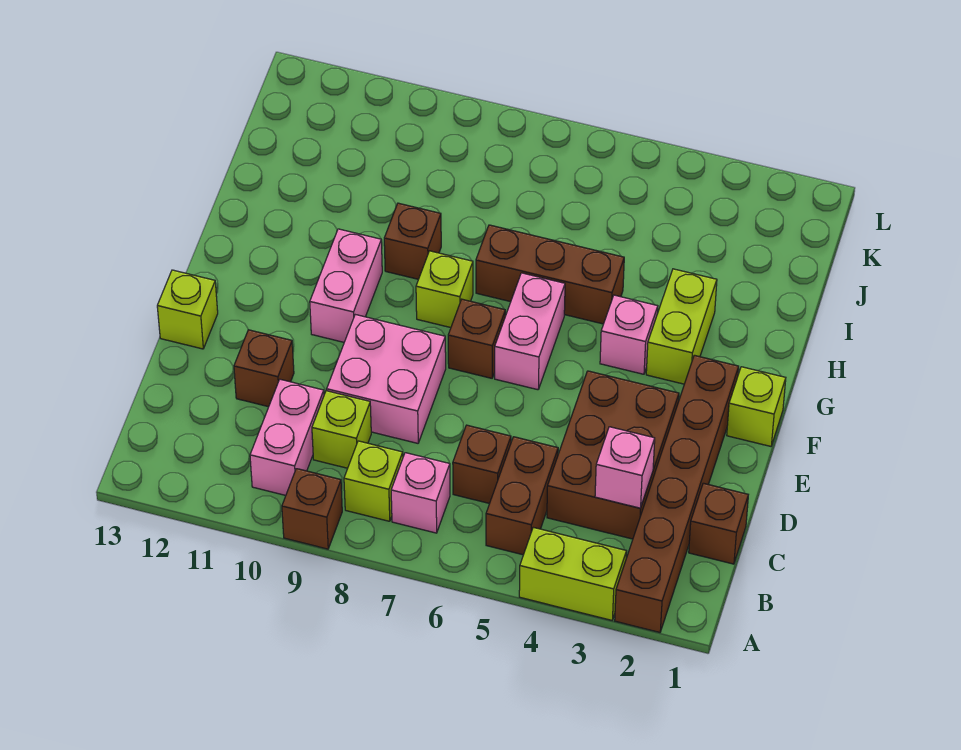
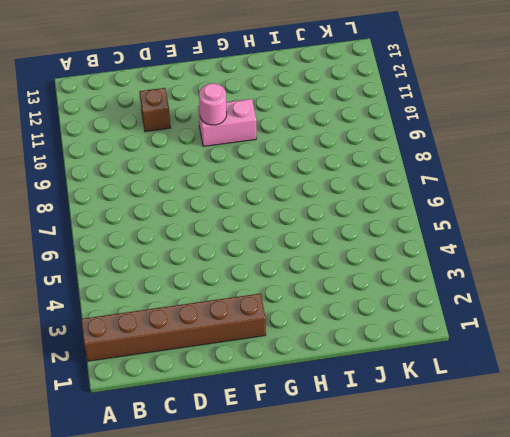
pink 1x1 round brick [199,83,227,125] -> none
none -> lime 1x2 brick [519,527,627,620]
none -> brown 1x1 brick [282,469,342,549]
none -> brown 1x2 brick [486,437,558,555]

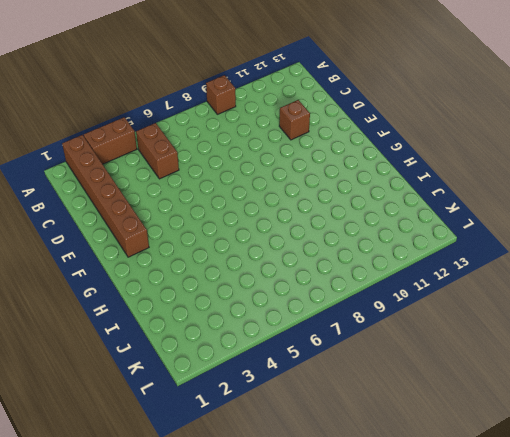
brown 1x2 brick [84,117,137,164] -> lime 1x2 brick [519,527,627,620]
none -> pink 1x1 brick [391,453,450,533]
none -> lime 1x1 brick [344,441,403,521]
none -> pink 1x2 brick [250,379,324,495]

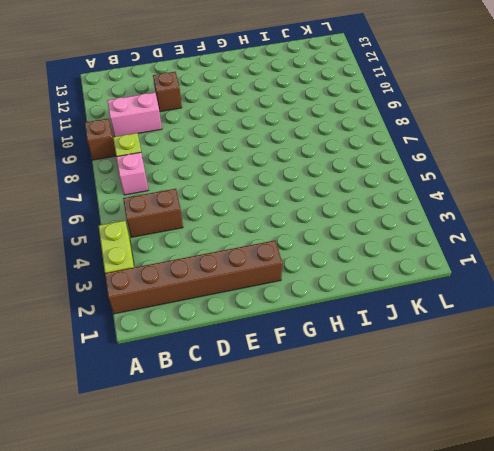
none -> brown 1x1 brick [689,483,748,564]
none -> brown 2x3 brick [547,371,679,539]
none -> brown 1x1 brick [453,425,511,504]

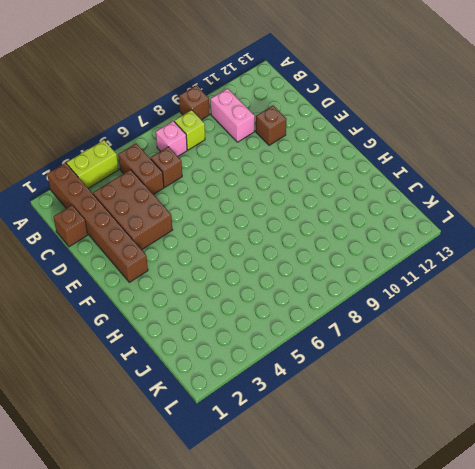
none -> lime 1x1 brick [312,391,371,468]
none -> pink 2x2 brick [327,315,446,443]
none -> lime 1x1 brick [157,270,218,349]

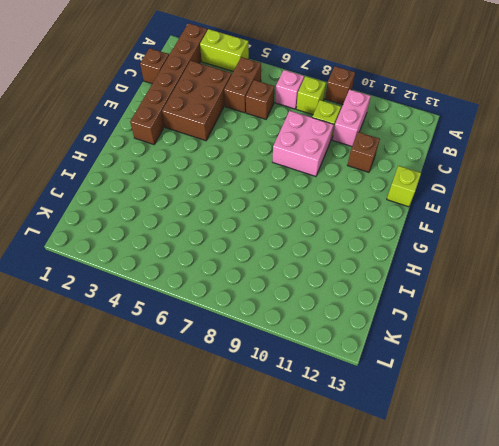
none -> lime 1x1 brick [727,367,786,446]
none -> pink 1x2 brick [495,273,565,390]
none -> brown 1x1 brick [448,299,505,378]

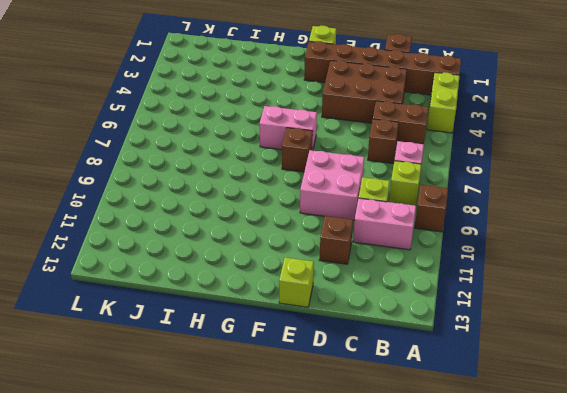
none -> pink 1x2 brick [310,229,382,342]
none -> lime 1x2 brick [646,269,717,384]
none -> pink 1x1 brick [600,295,658,374]

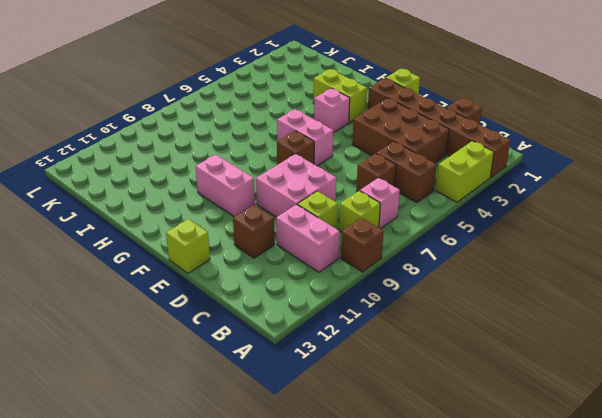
none -> lime 1x1 brick [416,251,473,328]
none -> brown 1x3 brick [476,225,624,324]
none -> brown 1x1 brick [384,203,441,279]

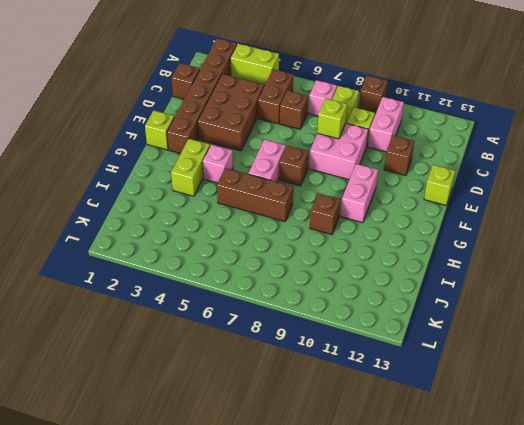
lime 1x1 brick [317,98,347,139] -> lime 1x1 brick moved to [416,251,473,328]
none -> pink 1x1 brick [595,427,655,508]

